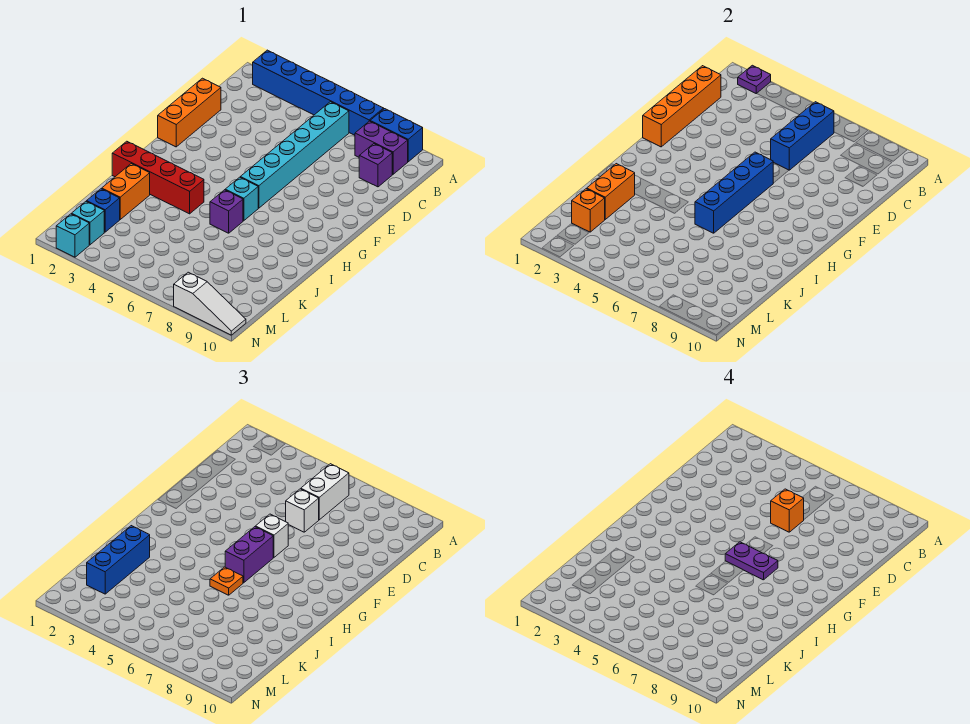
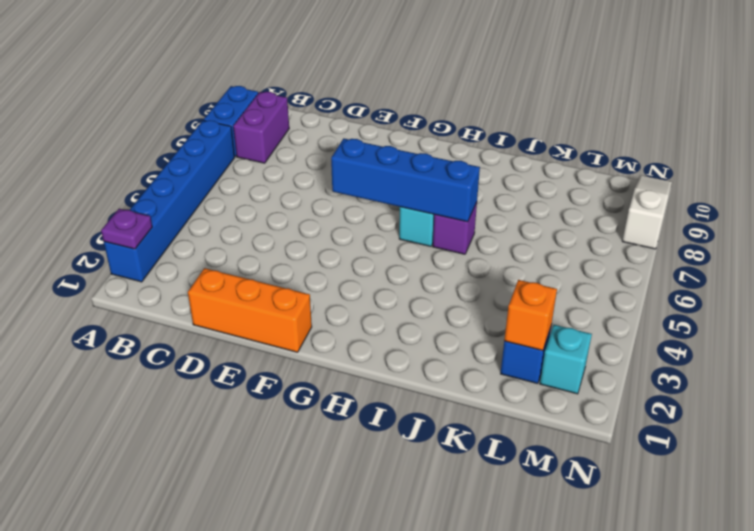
none -> cyan 1x6 brick [240,102,349,208]
none -> purple 1x1 brick [359,144,392,187]
none -> red 1x4 brick [112,141,204,214]

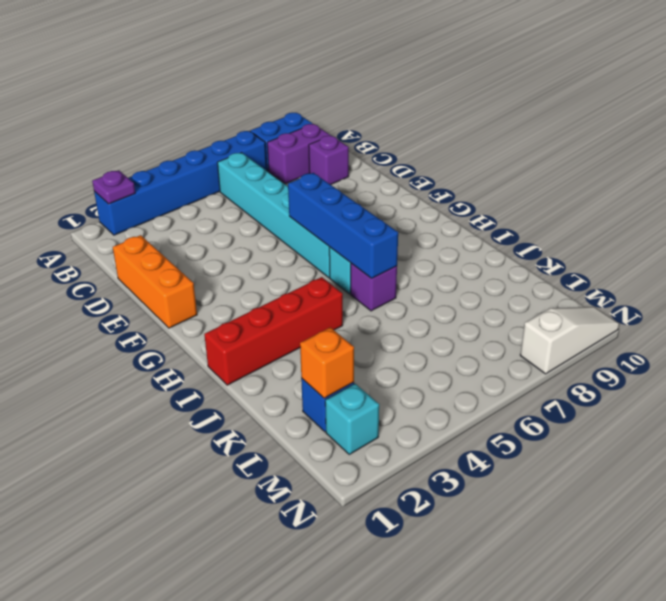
none -> orange 1x2 brick [102,164,150,219]
none -> cyan 1x1 brick [56,214,89,257]
none -> blue 1x3 brick [771,102,834,170]

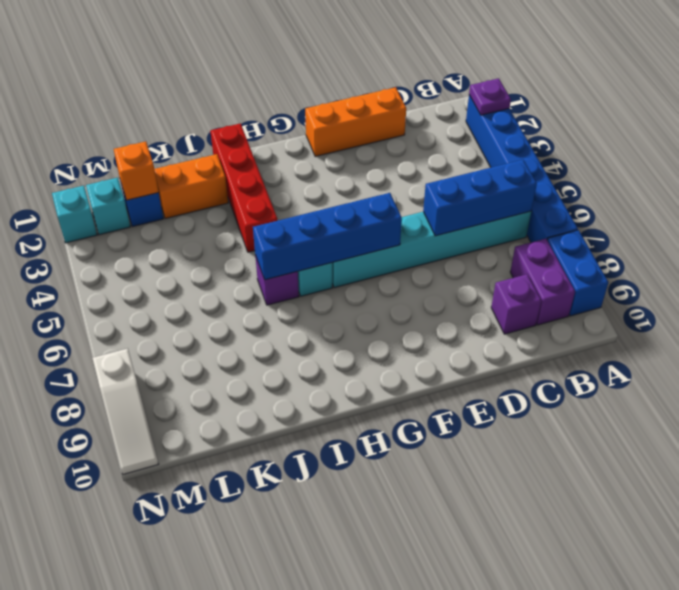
none -> orange 1x4 brick [643,66,721,147]
none -> orange 1x2 brick [587,164,635,219]
none -> white 1x2 brick [301,464,349,520]

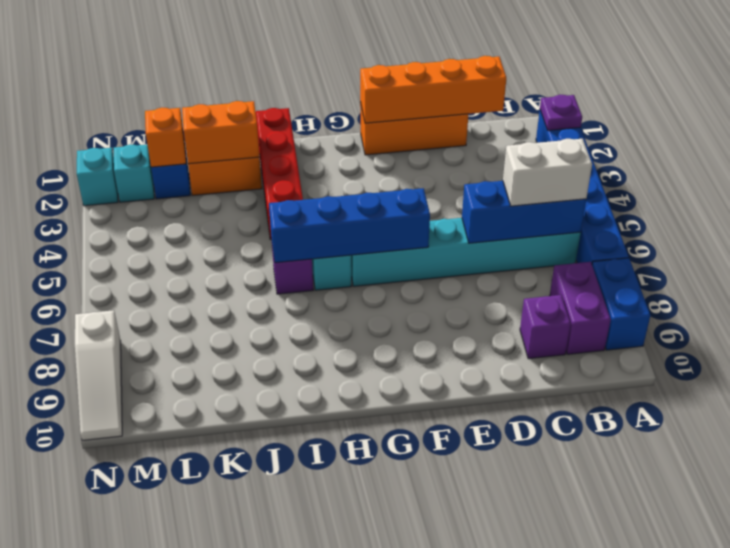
none -> white 1x1 brick [286,489,319,532]
none -> white 1x1 brick [255,514,288,558]
none -> purple 1x2 brick [225,527,273,583]

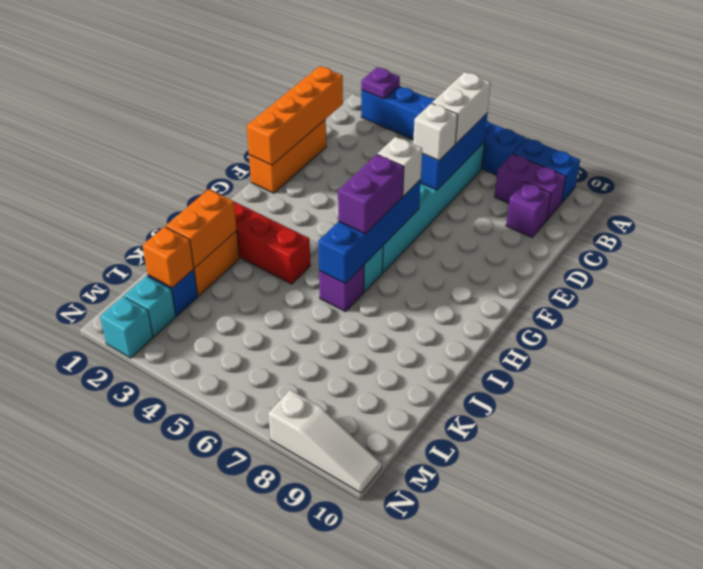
none -> orange 1x1 plate [210,567,243,595]
none -> blue 1x3 brick [87,526,150,594]
none -> orange 1x1 brick [771,489,804,532]

